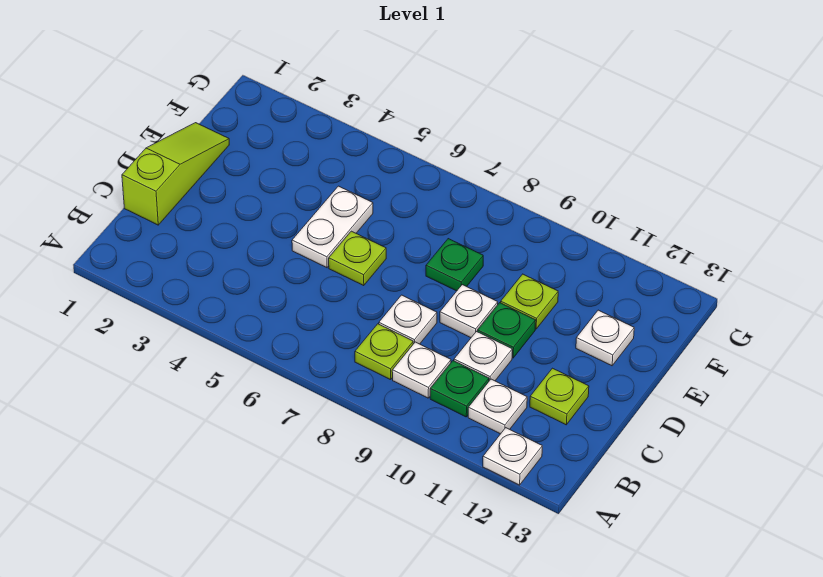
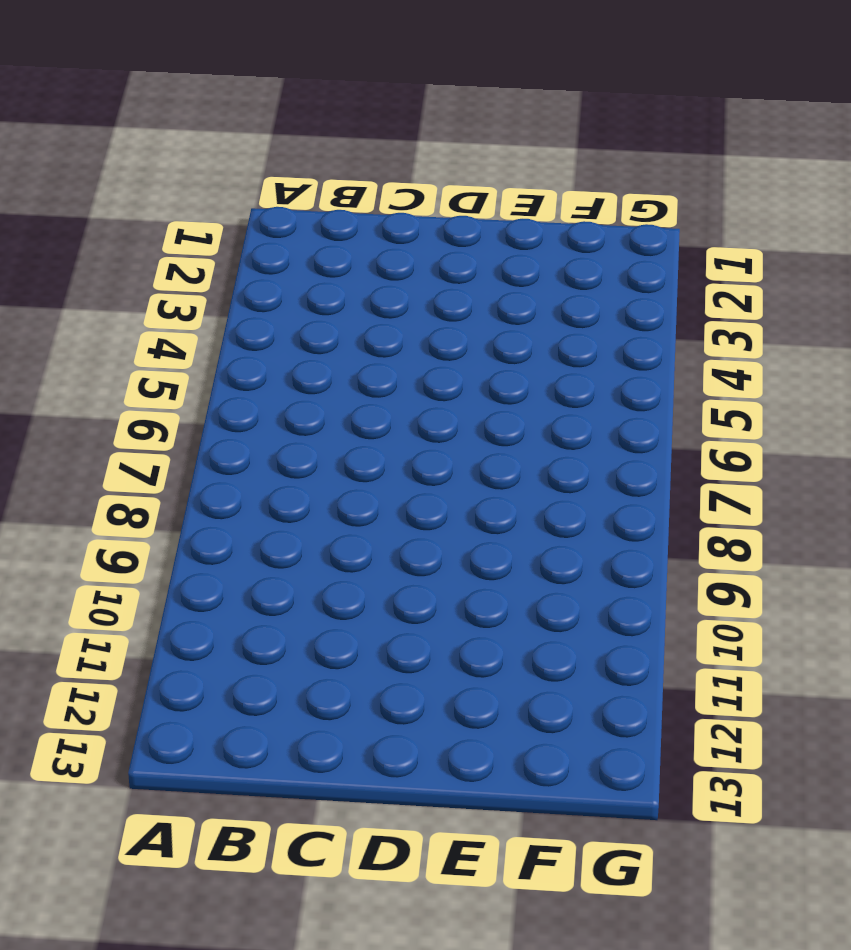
none -> white 1x1 plate [483,428,542,485]
none -> lime 1x1 plate [355,324,413,380]
none -> white 1x1 plate [392,342,451,398]

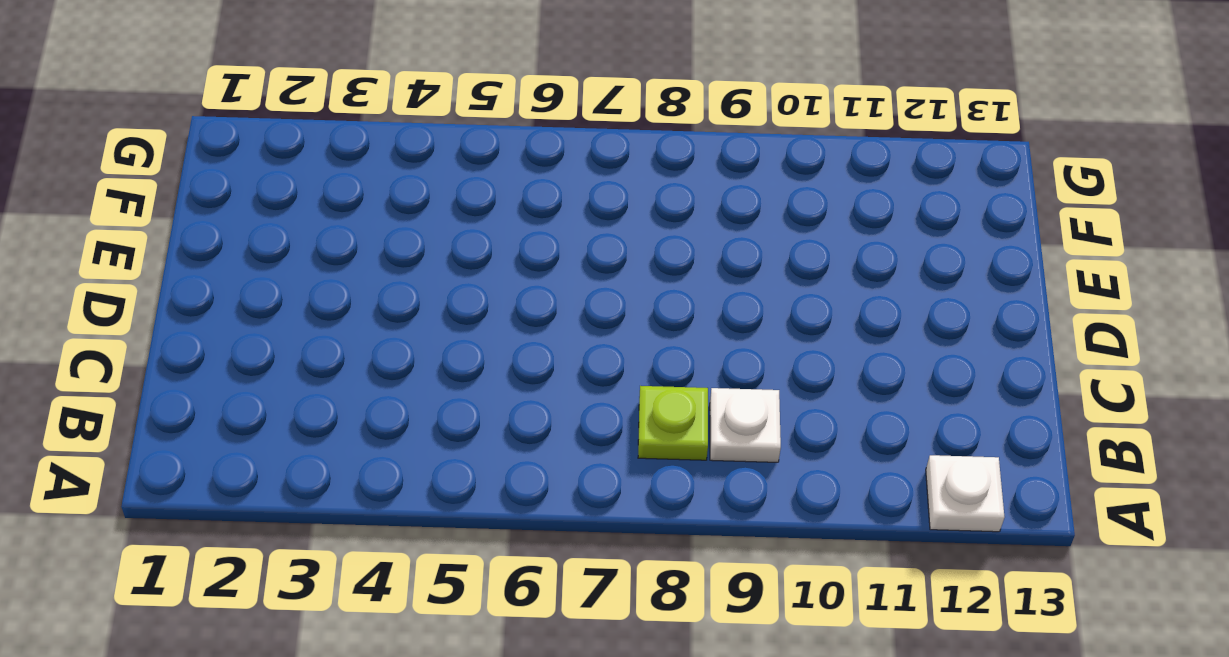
none -> green 1x1 plate [430,361,489,417]
none -> white 1x1 plate [468,379,527,434]
none -> lime 1x3 slope [122,123,229,225]

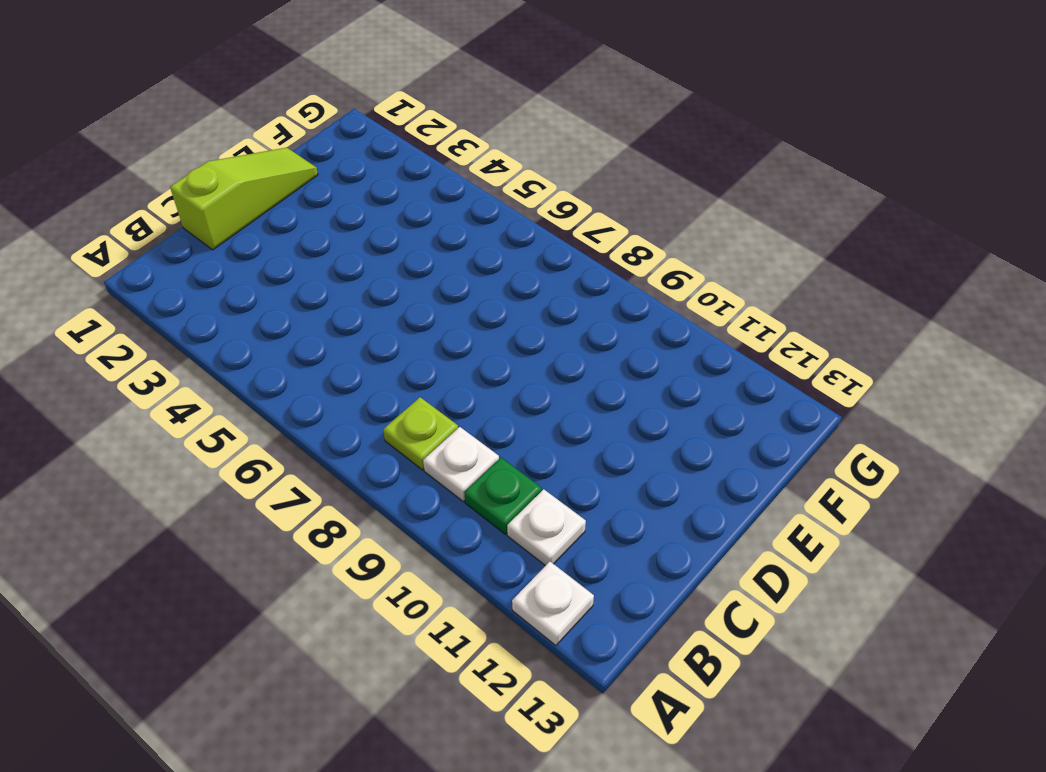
none -> white 1x1 plate [379,295,437,344]
none -> white 1x1 plate [454,332,512,381]
none -> lime 1x1 plate [530,368,589,425]

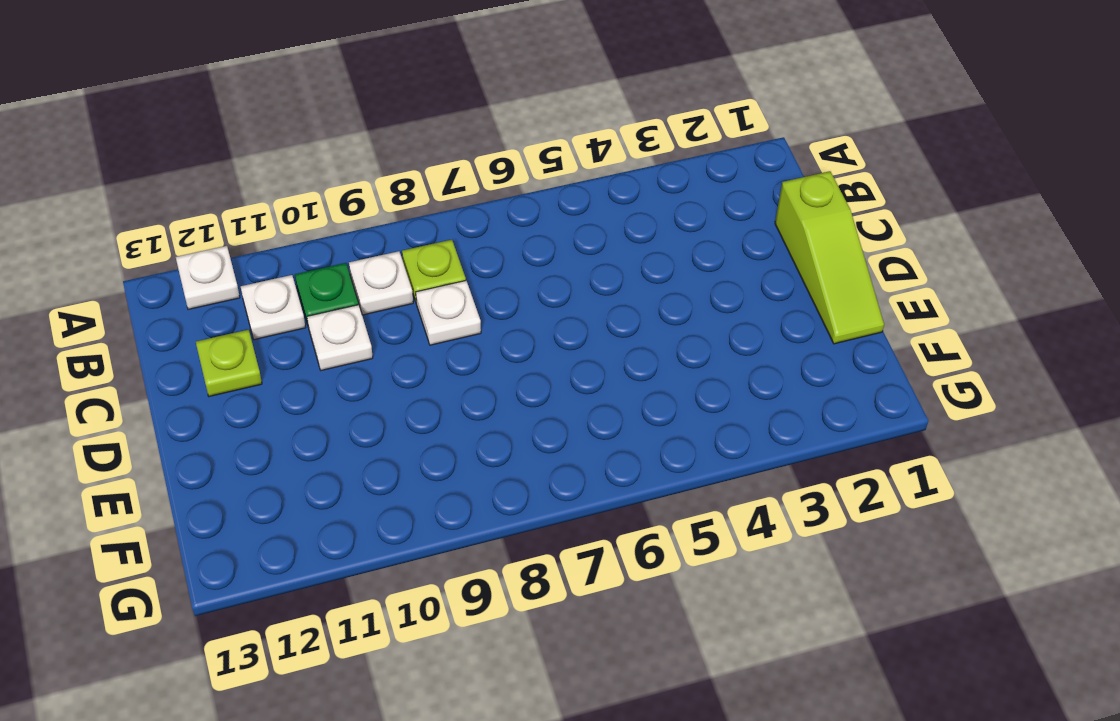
none -> white 1x2 plate [292,186,373,268]
none -> lime 1x1 plate [329,231,386,286]
none -> white 1x1 plate [440,285,498,338]

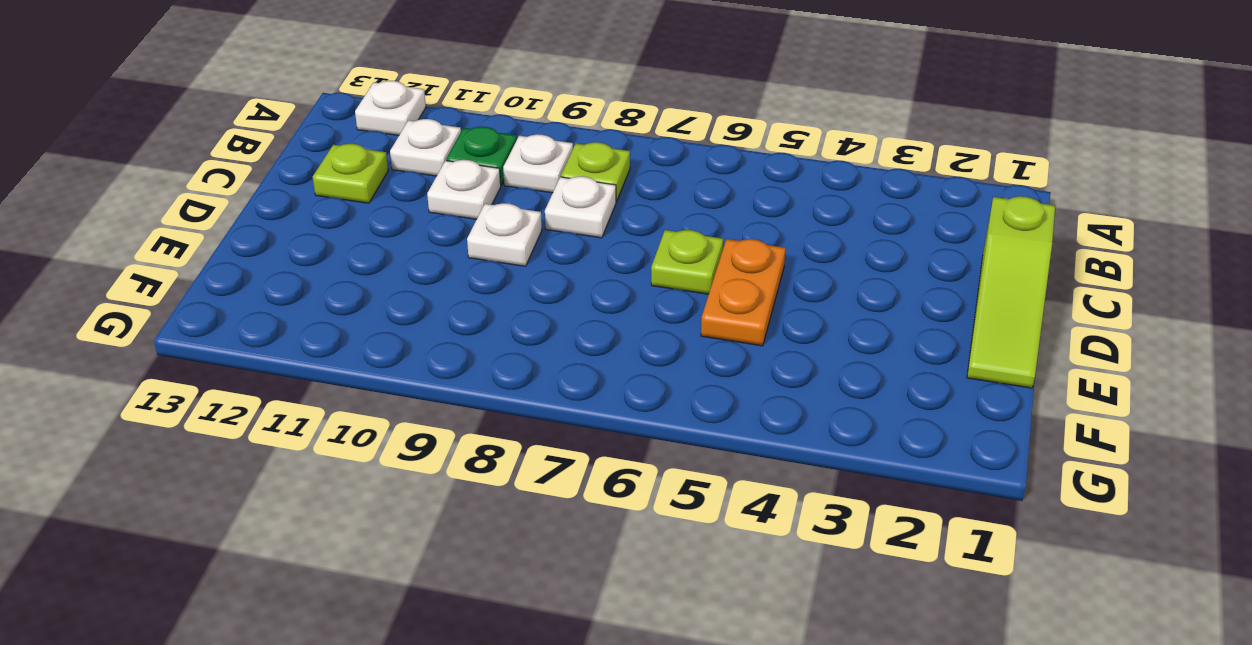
orange 1x2 plate [701,239,786,346] -> white 1x2 plate [292,186,373,268]
none -> green 1x1 plate [477,303,536,358]
none -> green 1x1 plate [426,239,483,291]
none -> lime 1x1 plate [501,274,558,329]

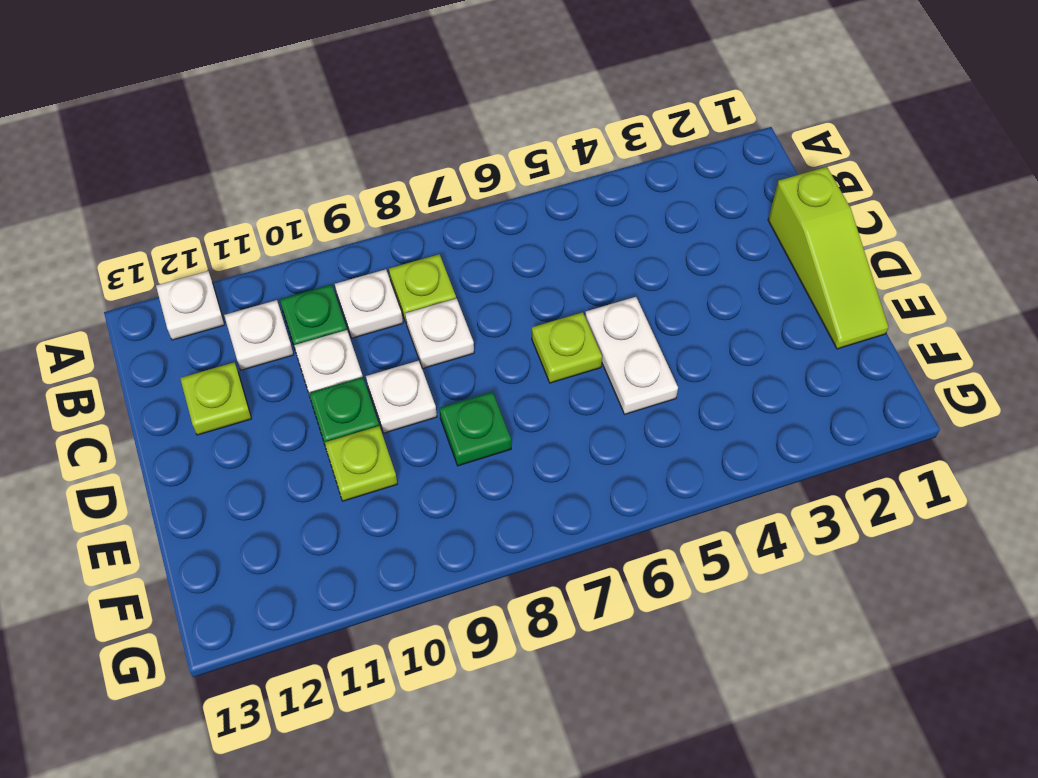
none -> white 1x1 plate [576,310,634,366]

